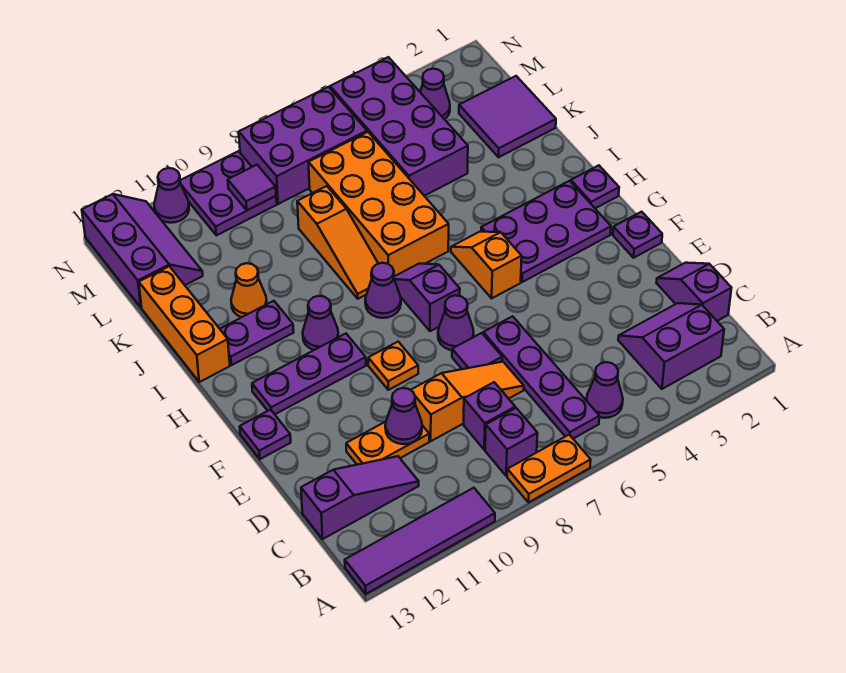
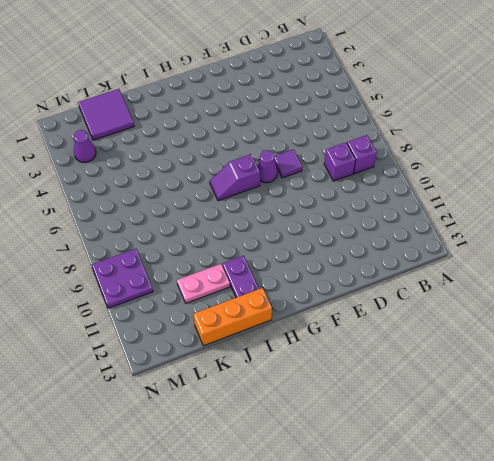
pink 1x2 plate [177,264,230,303] -> orange 1x1 cone [231,263,267,317]
none -> orange 1x2 plate [507,435,591,502]
none -> purple 1x4 tile [345,488,495,594]
none -> purple 2x2 slope [618,303,724,389]
none -> purple 1x1 cone [586,362,623,418]

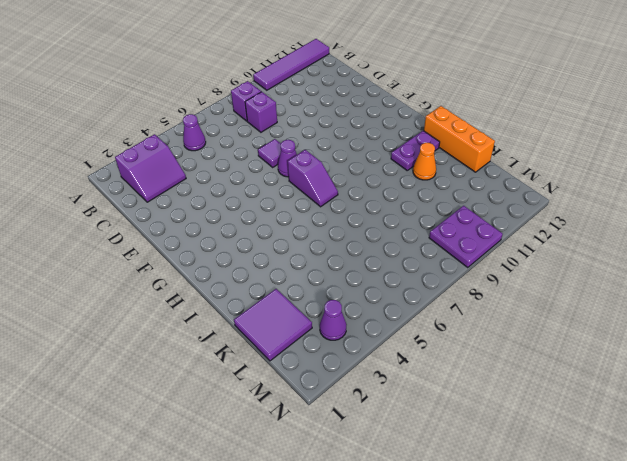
none -> orange 1x2 plate [507,435,591,502]
none -> purple 1x4 plate [483,316,599,439]
none -> purple 1x2 slope [656,263,731,321]
none -> purple 1x3 slope [301,456,419,539]

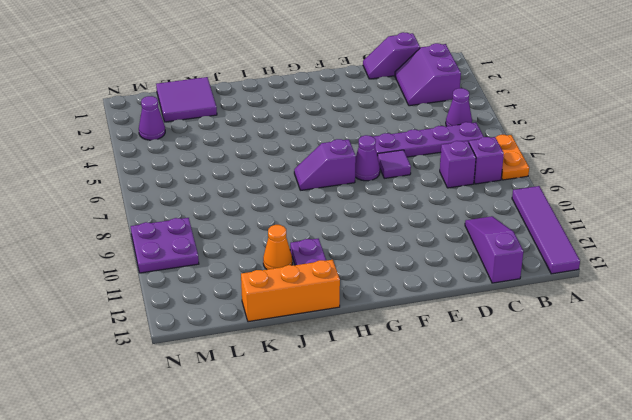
none -> orange 1x3 slope [411,362,524,441]
none -> orange 1x2 plate [346,422,429,465]
none -> purple 1x1 plate [613,212,662,258]
none -> orange 1x1 plate [368,342,418,390]

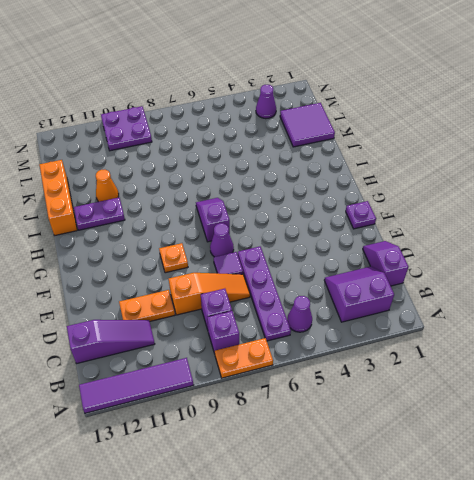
none -> purple 1x1 plate [240,410,291,459]
none -> purple 2x3 plate [481,181,611,282]
none -> orange 1x2 slope [451,232,522,298]
none -> purple 1x3 plate [252,334,366,414]

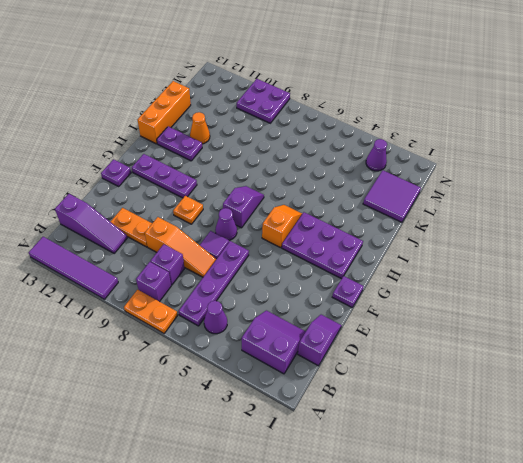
none -> purple 1x1 plate [571,165,619,208]
none -> purple 1x1 cone [365,263,401,318]
none -> purple 1x1 cone [303,296,338,350]
none -> orange 2x4 brick [308,132,449,276]

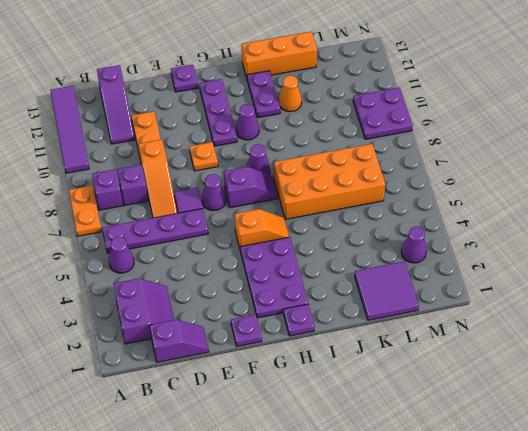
none -> orange 1x3 slope [297,186,378,299]
none -> purple 2x4 brick [330,57,468,196]
none -> purple 2x3 slope [82,194,203,308]
none -> purple 2x3 brick [239,87,367,204]

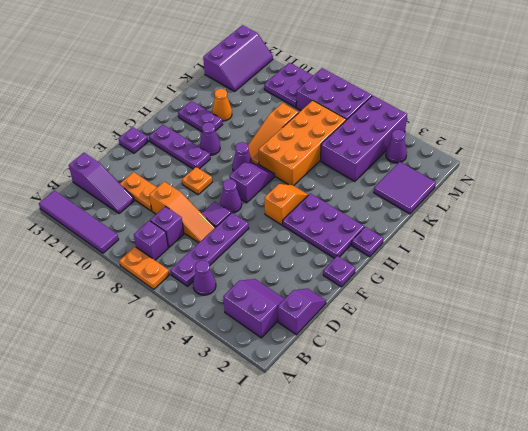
none -> orange 1x3 brick [139,266,230,382]
none -> purple 1x1 cone [154,168,189,223]
none -> purple 1x1 cone [385,388,422,444]
none -> purple 1x1 tile [228,165,276,210]

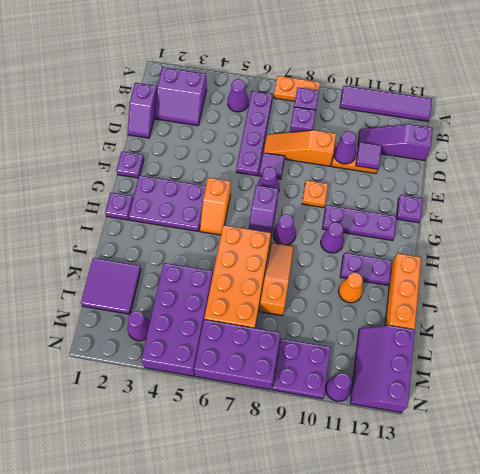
purple 1x1 tile [356,142,382,169] -> purple 1x1 tile moved to [228,165,276,210]

